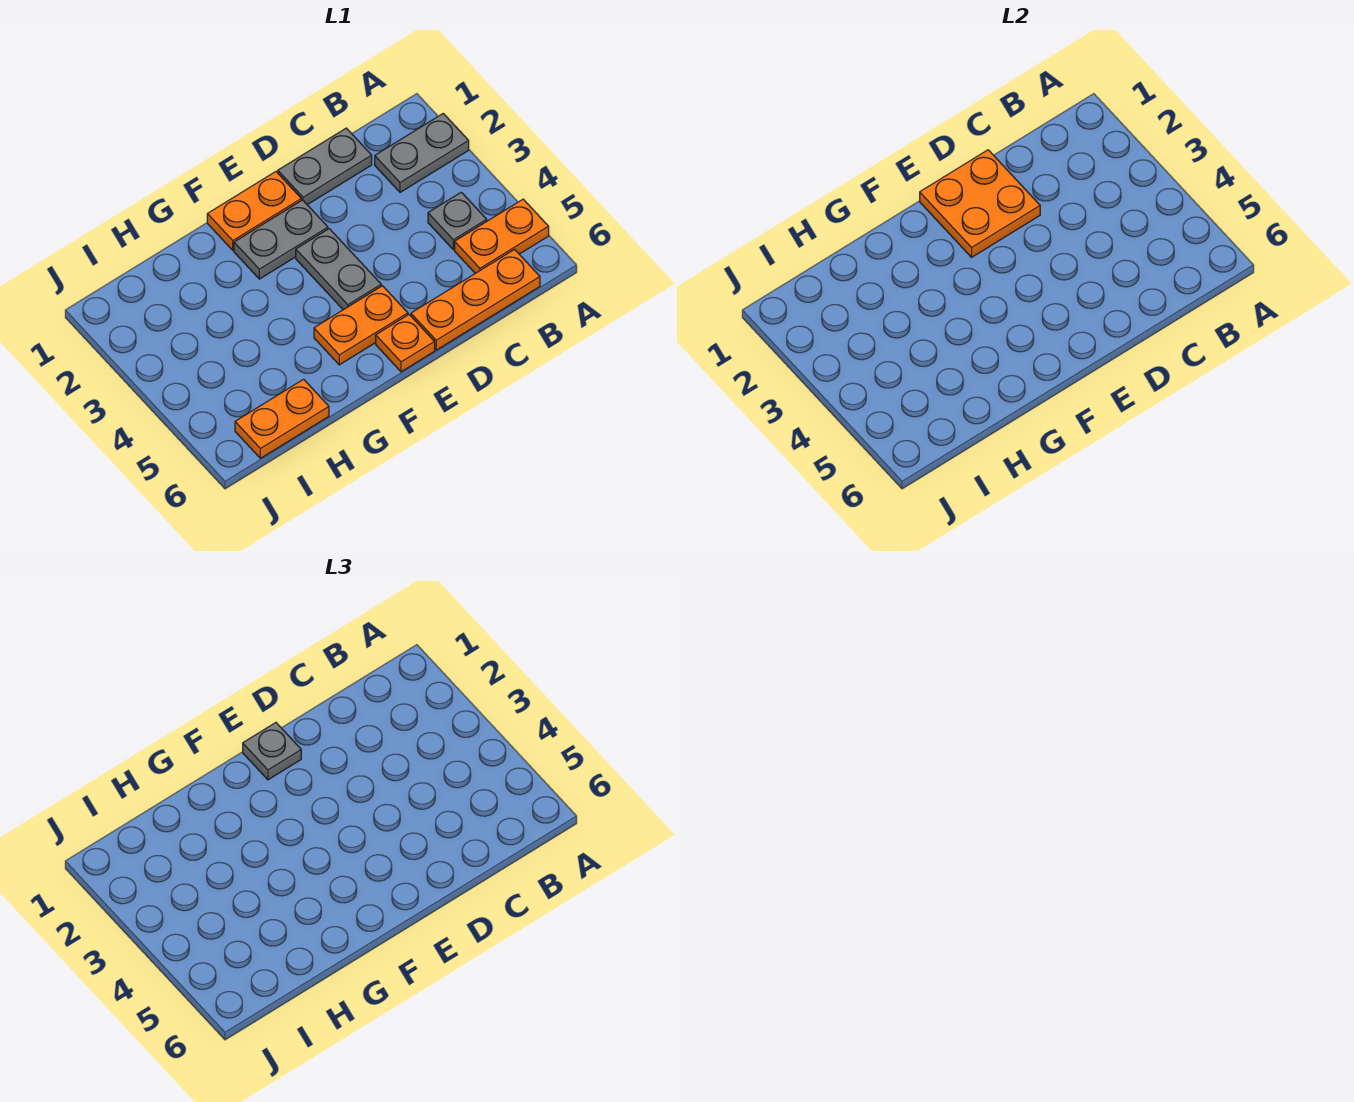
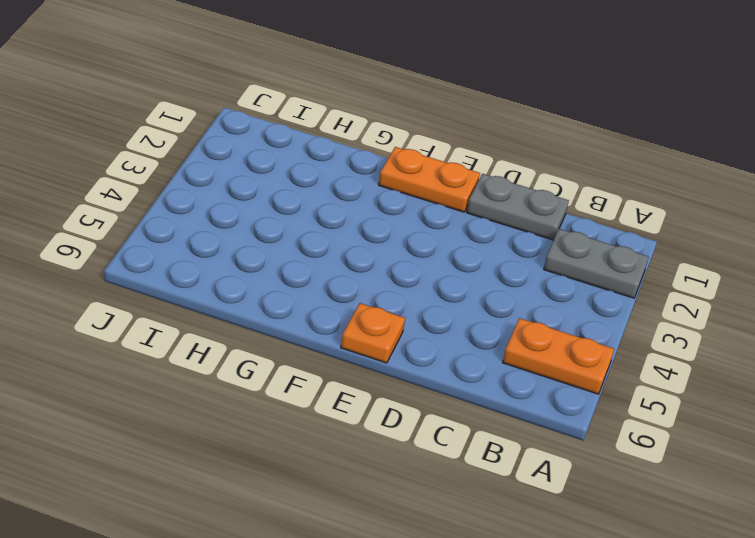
none -> grey 1x1 plate [428,192,487,250]
none -> orange 1x3 plate [411,249,540,350]
none -> grey 1x2 plate [234,200,328,279]

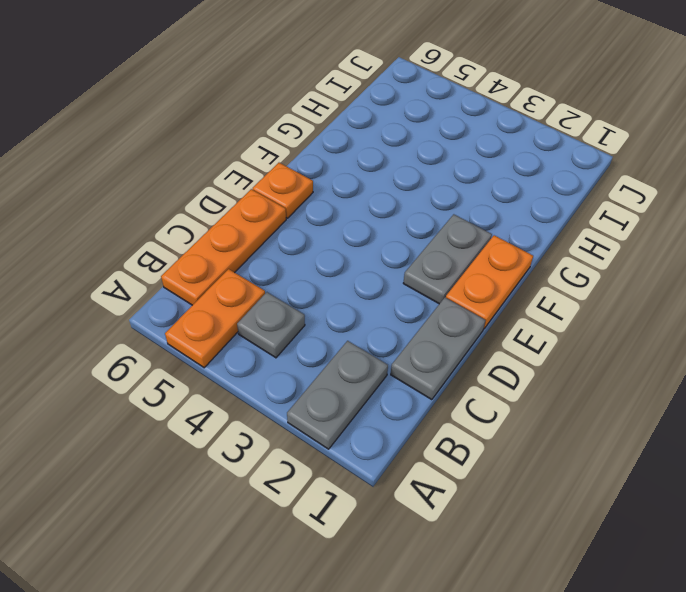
none -> grey 1x2 plate [296,229,381,310]
none -> orange 1x2 plate [314,286,408,365]
none -> orange 1x2 plate [235,379,329,458]

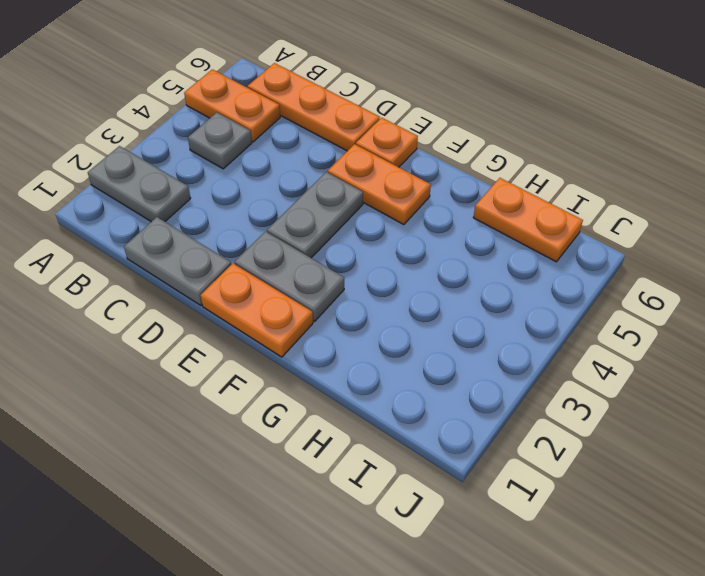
none -> orange 2x2 plate [920,150,1040,257]
none -> grey 1x1 plate [243,723,301,780]

